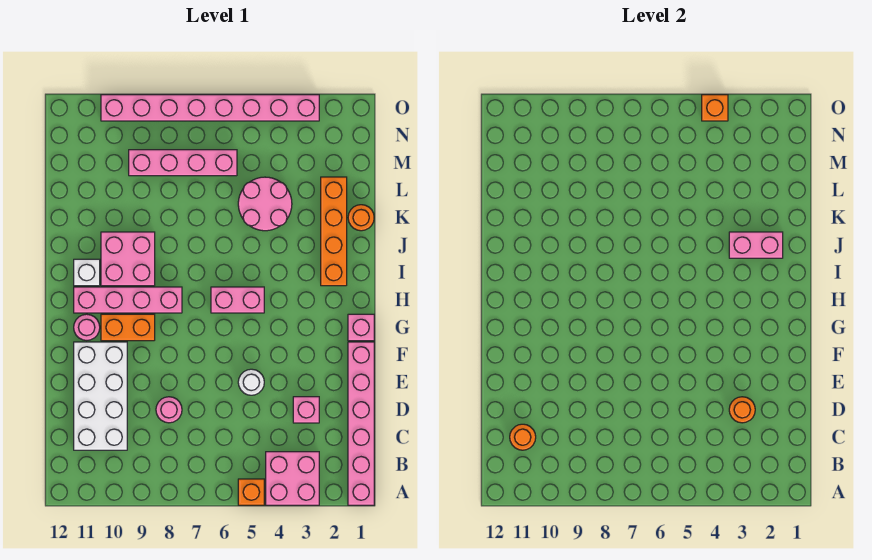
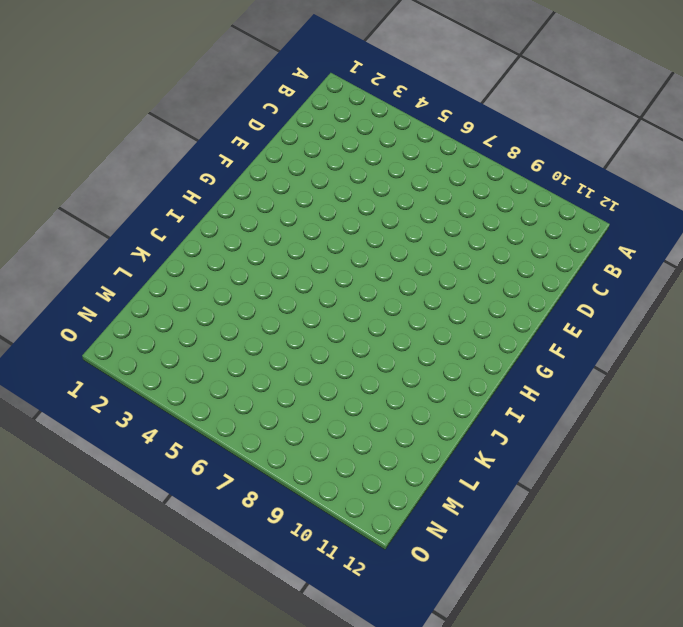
none -> pink 1x6 brick [348,342,374,505]
none -> pink 2x2 brick [266,452,319,505]
none -> orange 1x1 brick [238,479,264,505]

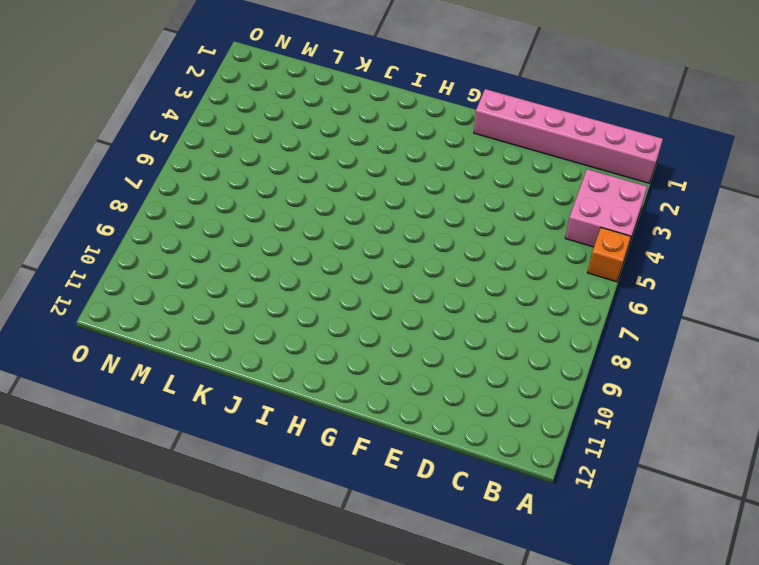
none -> white 2x4 brick [74,342,127,450]
none -> pink 1x1 brick [293,397,319,423]
none -> pink 1x1 round brick [156,397,182,423]

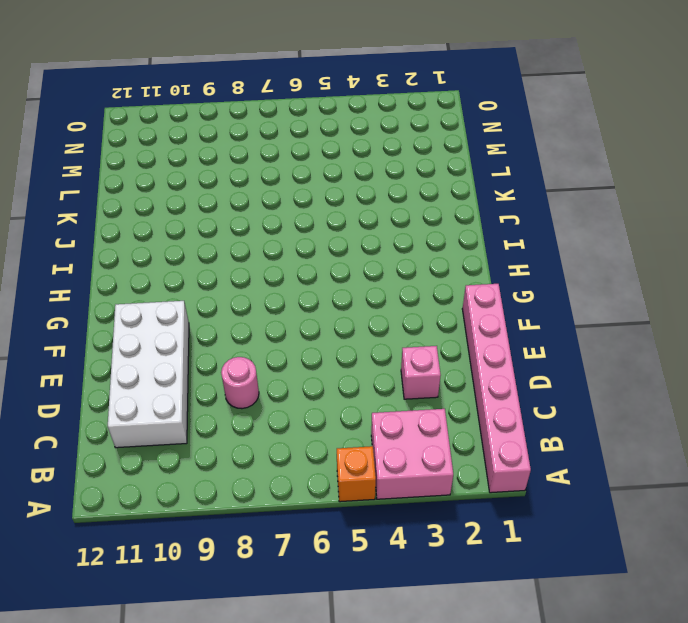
none -> white 1x1 round brick [238,369,264,395]
none -> pink 1x1 brick [348,314,374,341]
none -> orange 1x2 brick [101,314,155,341]

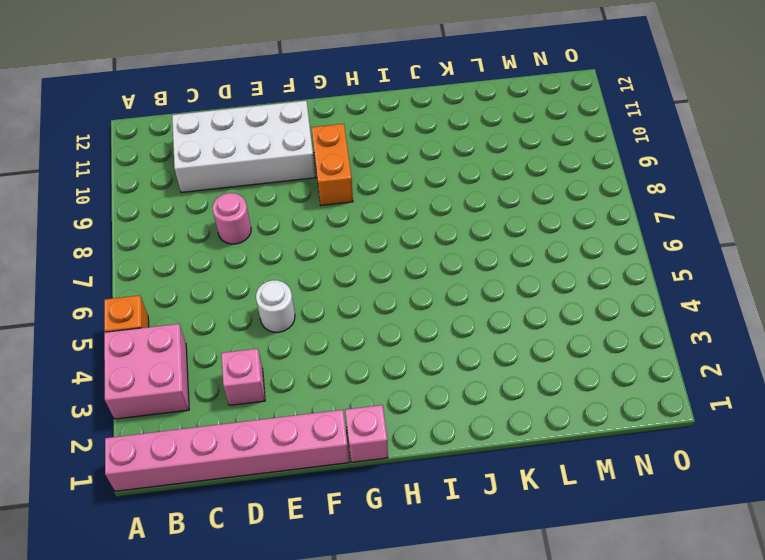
none -> pink 1x1 round brick [74,314,100,340]
none -> pink 1x2 brick [211,287,264,313]
none -> pink 1x4 brick [74,287,182,313]

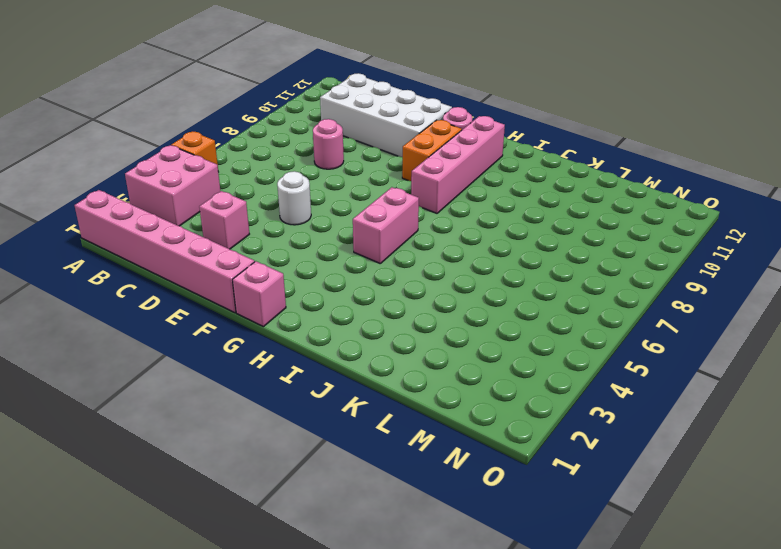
none -> orange 1x4 brick [321,177,347,286]
none -> pink 2x2 brick [101,232,155,286]
none -> white 1x1 brick [74,259,100,286]

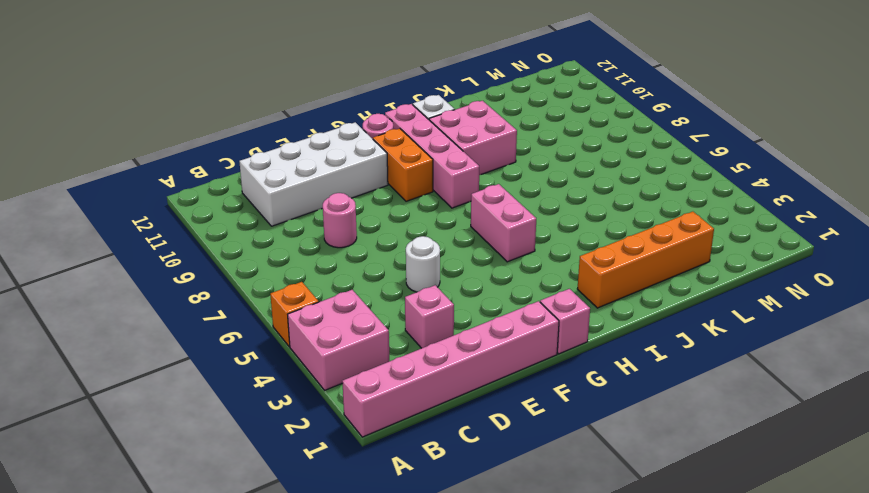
none -> orange 1x1 round brick [348,205,374,231]
none -> pink 2x2 round brick [238,177,292,231]
none -> pink 1x4 brick [129,150,237,176]

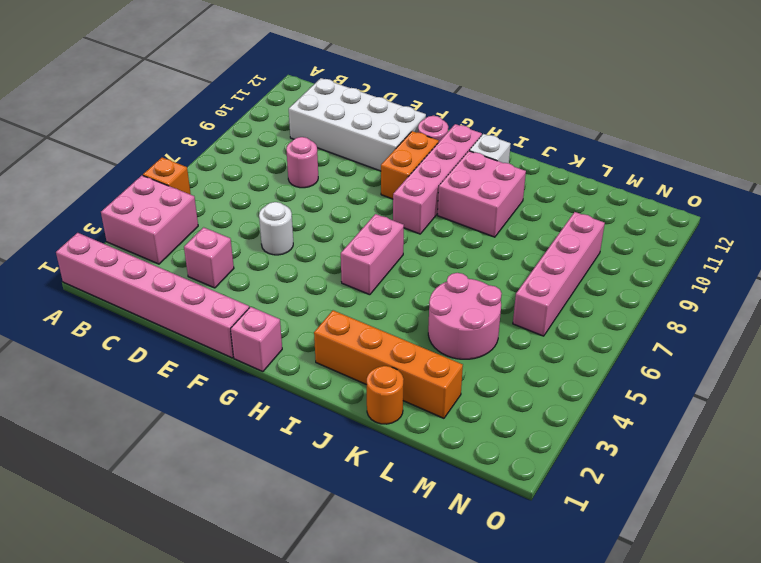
none -> pink 1x8 brick [101,95,319,121]
none -> orange 1x1 round brick [510,424,536,450]
none -> orange 1x1 round brick [729,397,755,423]

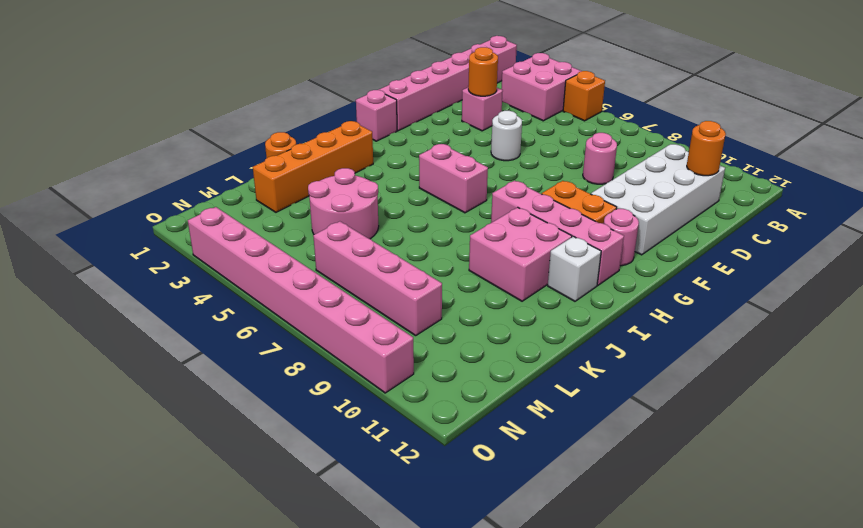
none -> pink 1x2 brick [729,232,783,258]
none -> orange 1x1 brick [702,95,728,121]

